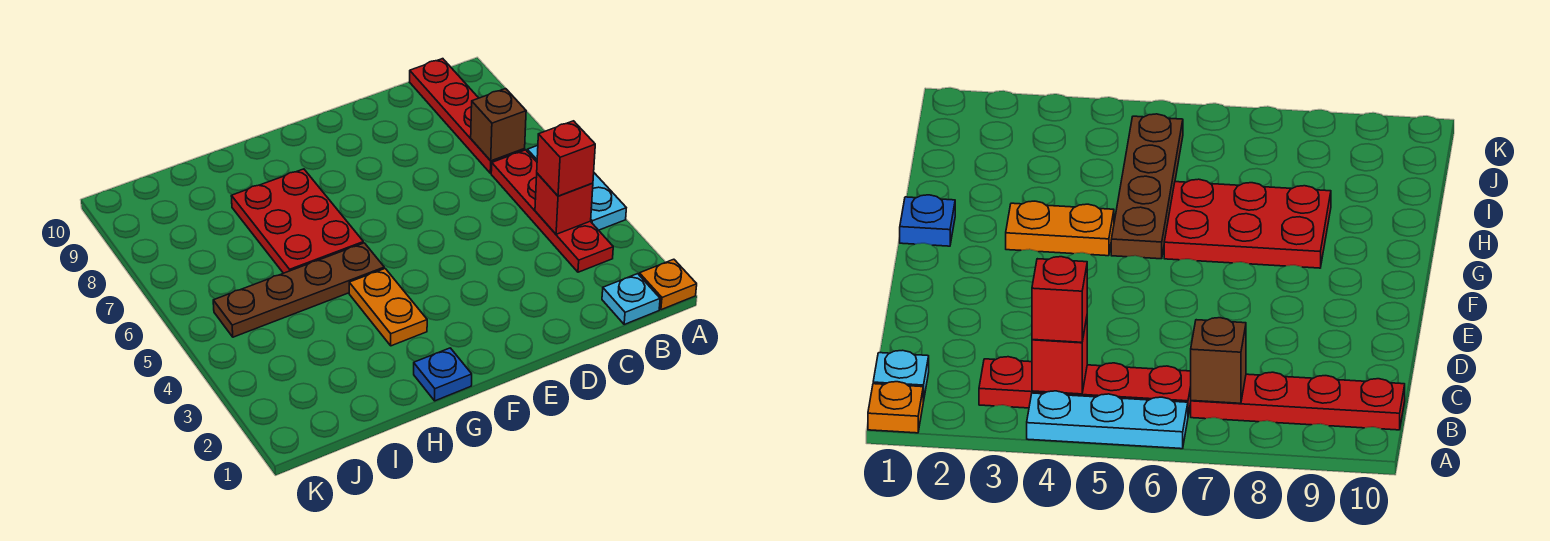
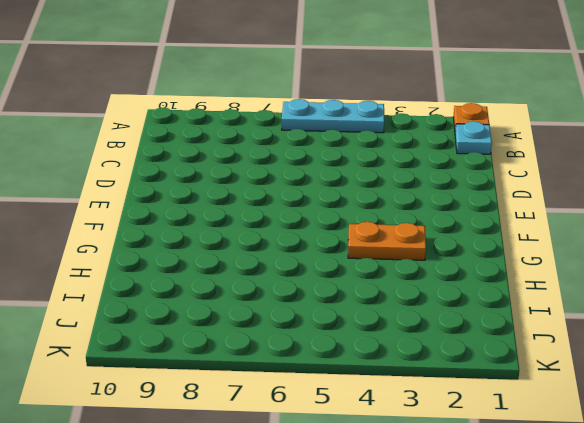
none -> red 1x4 plate [491,150,613,272]
none -> red 1x4 plate [410,59,525,173]
none -> blue 1x1 plate [414,348,472,401]

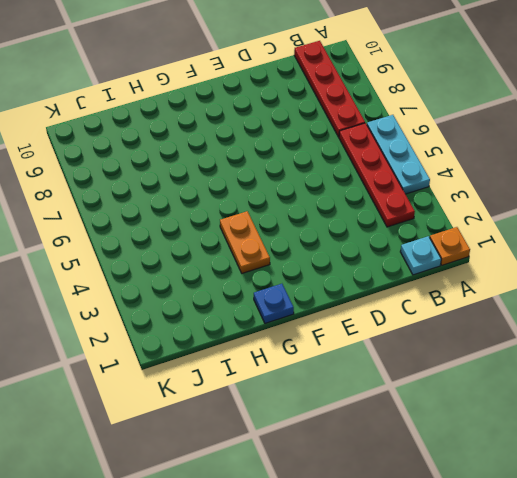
none -> brown 1x4 plate [213,243,384,337]
none -> red 2x3 plate [231,169,363,273]
none -> red 1x1 brick [535,173,593,234]

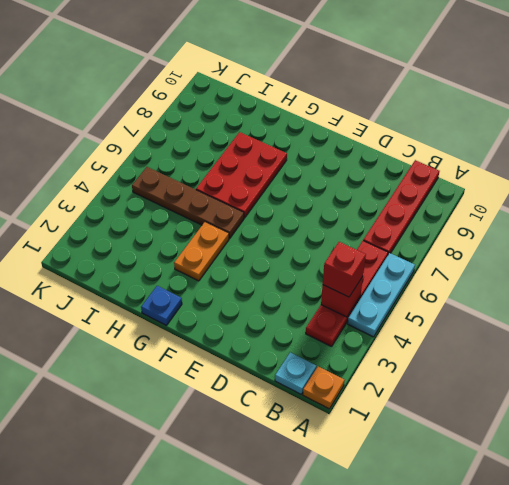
none -> brown 1x1 brick [471,89,526,161]

